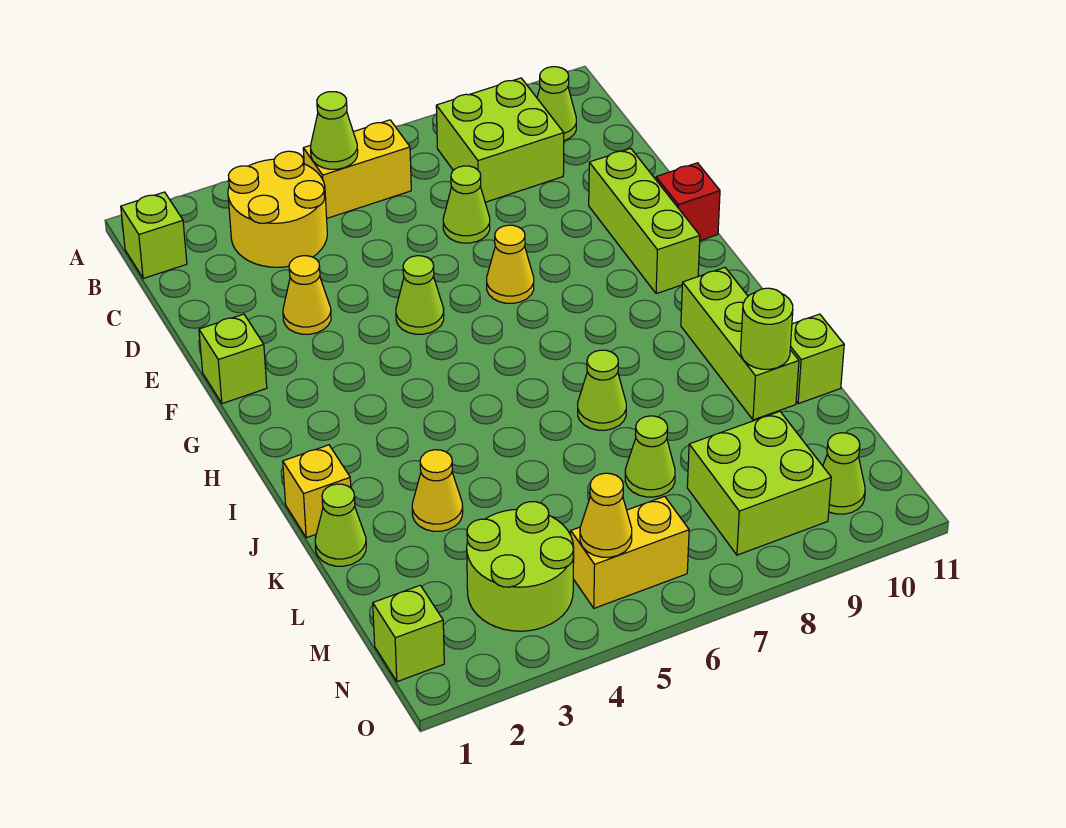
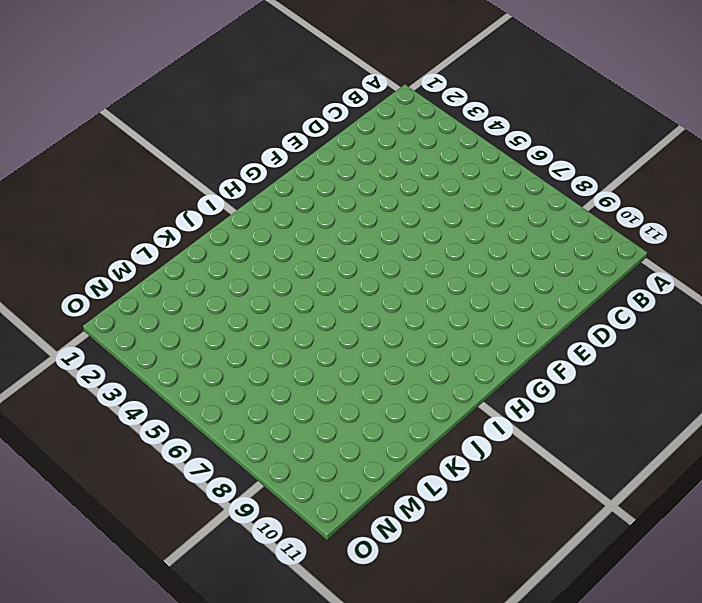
none -> lime 1x1 brick [121,192,187,279]
none -> yellow 2x2 round brick [228,151,327,267]
none -> yellow 1x2 brick [303,120,411,218]

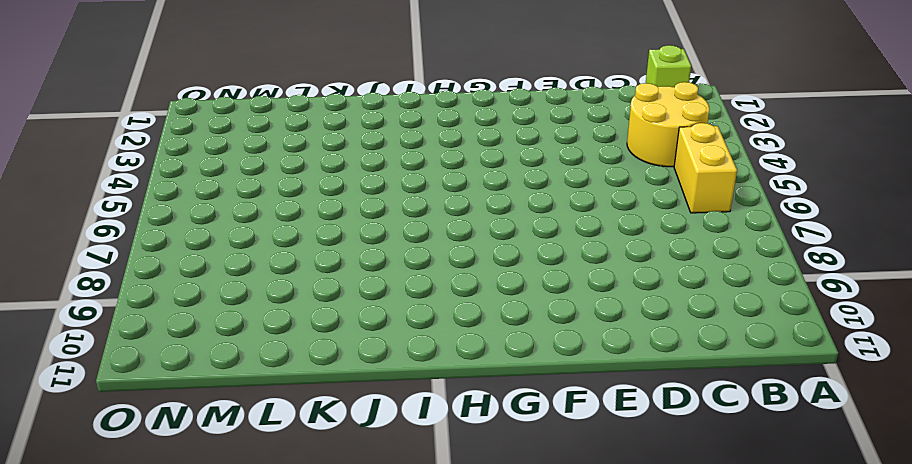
none -> lime 2x2 brick [436,78,564,202]
none -> lime 1x1 cone [537,67,576,141]
none -> lime 1x1 cone [443,166,490,243]

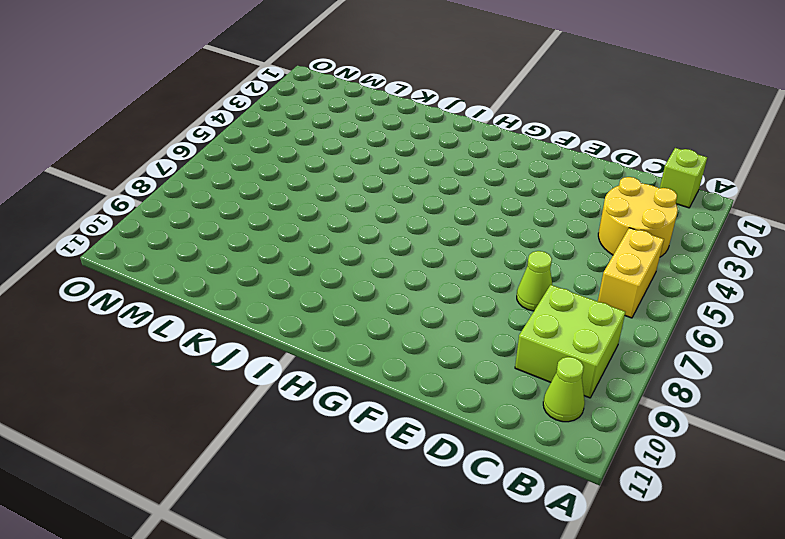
none -> yellow 1x1 cone [283,256,331,334]
none -> lime 1x3 brick [589,148,700,294]
none -> lime 1x1 brick [199,314,267,404]

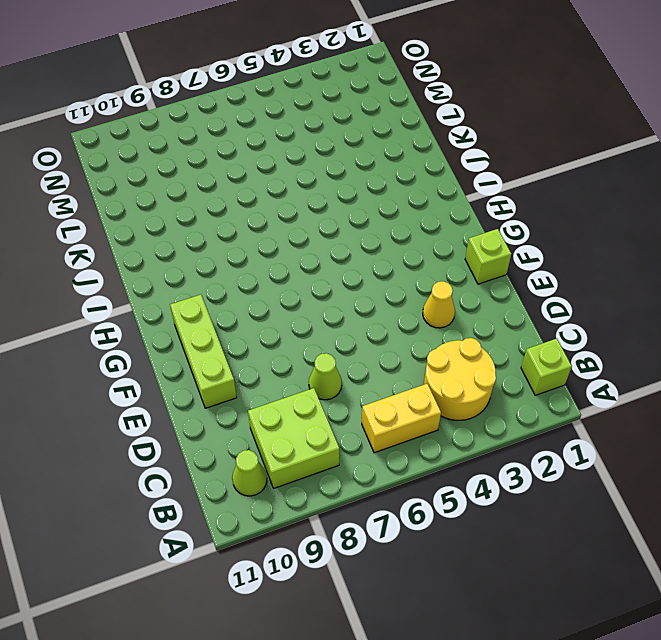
none -> lime 1x1 cone [396,256,444,334]
none -> yellow 1x1 cone [487,225,534,303]
none -> red 1x1 brick [656,163,720,241]

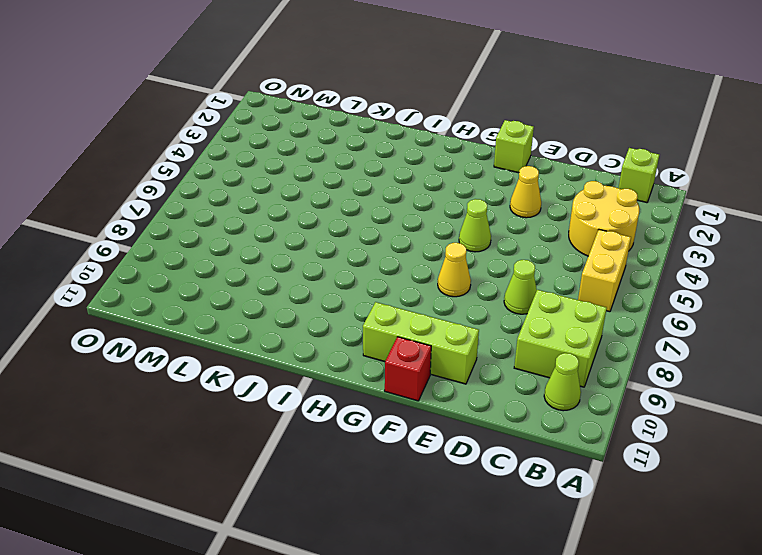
none -> lime 1x3 brick [681,268,799,420]
none -> yellow 1x1 brick [283,445,351,538]
none -> lime 1x1 cone [578,350,626,430]

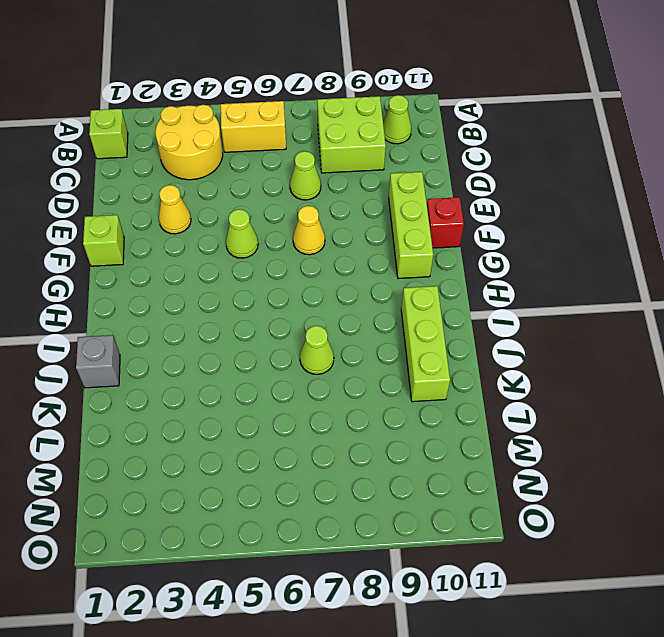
grey 1x1 brick [76,335,120,388] -> yellow 1x1 brick [283,445,351,538]
none -> lime 1x1 cone [315,484,366,566]
none -> yellow 1x1 cone [412,450,463,531]
none -> lime 1x1 brick [790,314,844,404]

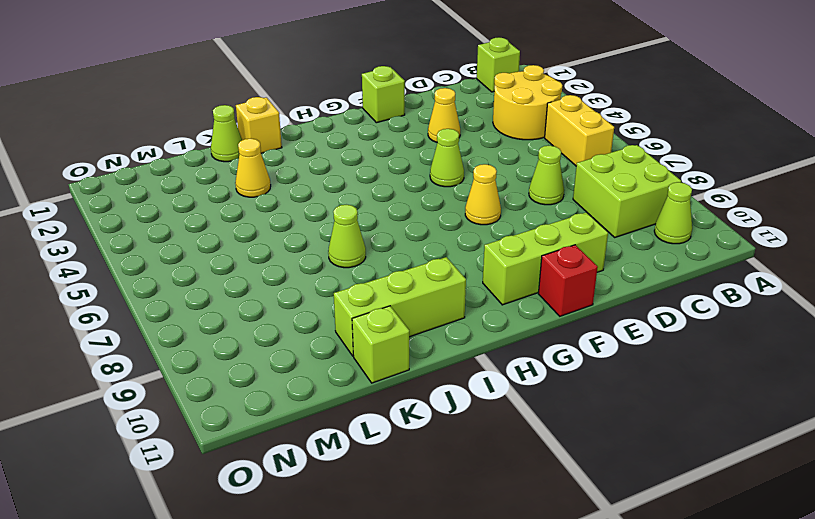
none -> lime 1x1 cone [625,416,675,497]
none -> lime 2x2 round brick [467,502,574,631]
none -> lime 2x2 brick [687,411,831,555]

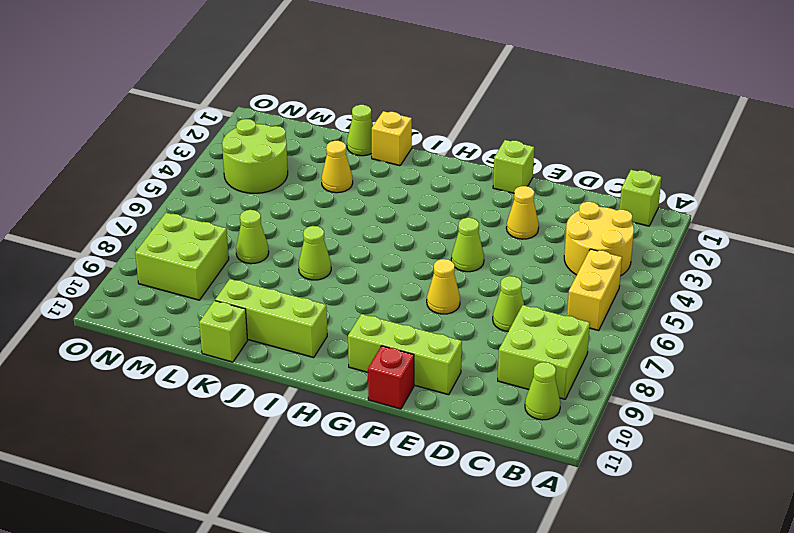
none -> lime 1x1 brick [373,585,444,682]
none -> yellow 1x2 brick [571,496,689,608]
none -> lime 1x1 cone [823,433,865,514]

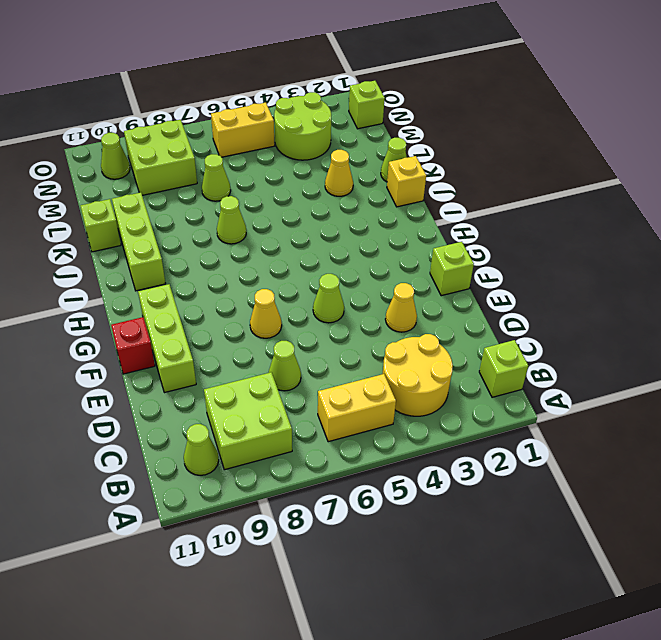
none -> lime 1x1 cone [311,92,358,169]
none -> lime 1x1 round brick [741,288,793,369]
none -> yellow 1x1 cone [580,473,632,557]

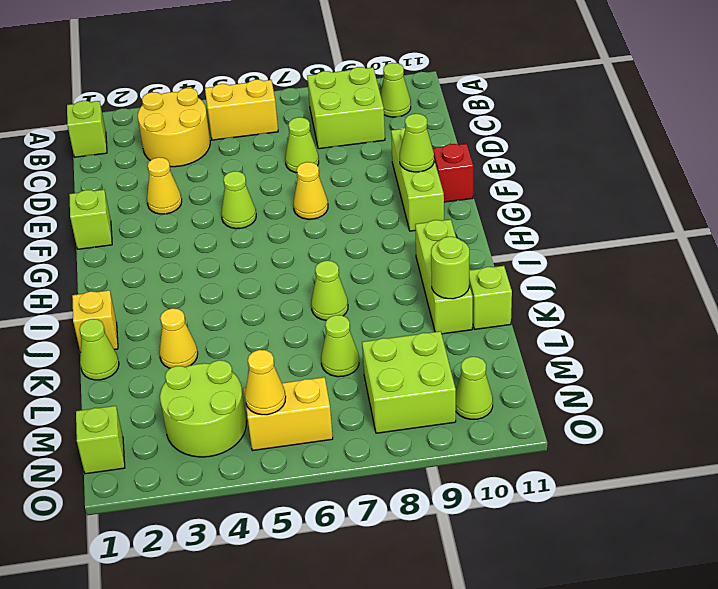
lime 1x1 cone [400,114,434,172] -> lime 1x1 cone moved to [311,92,358,169]

